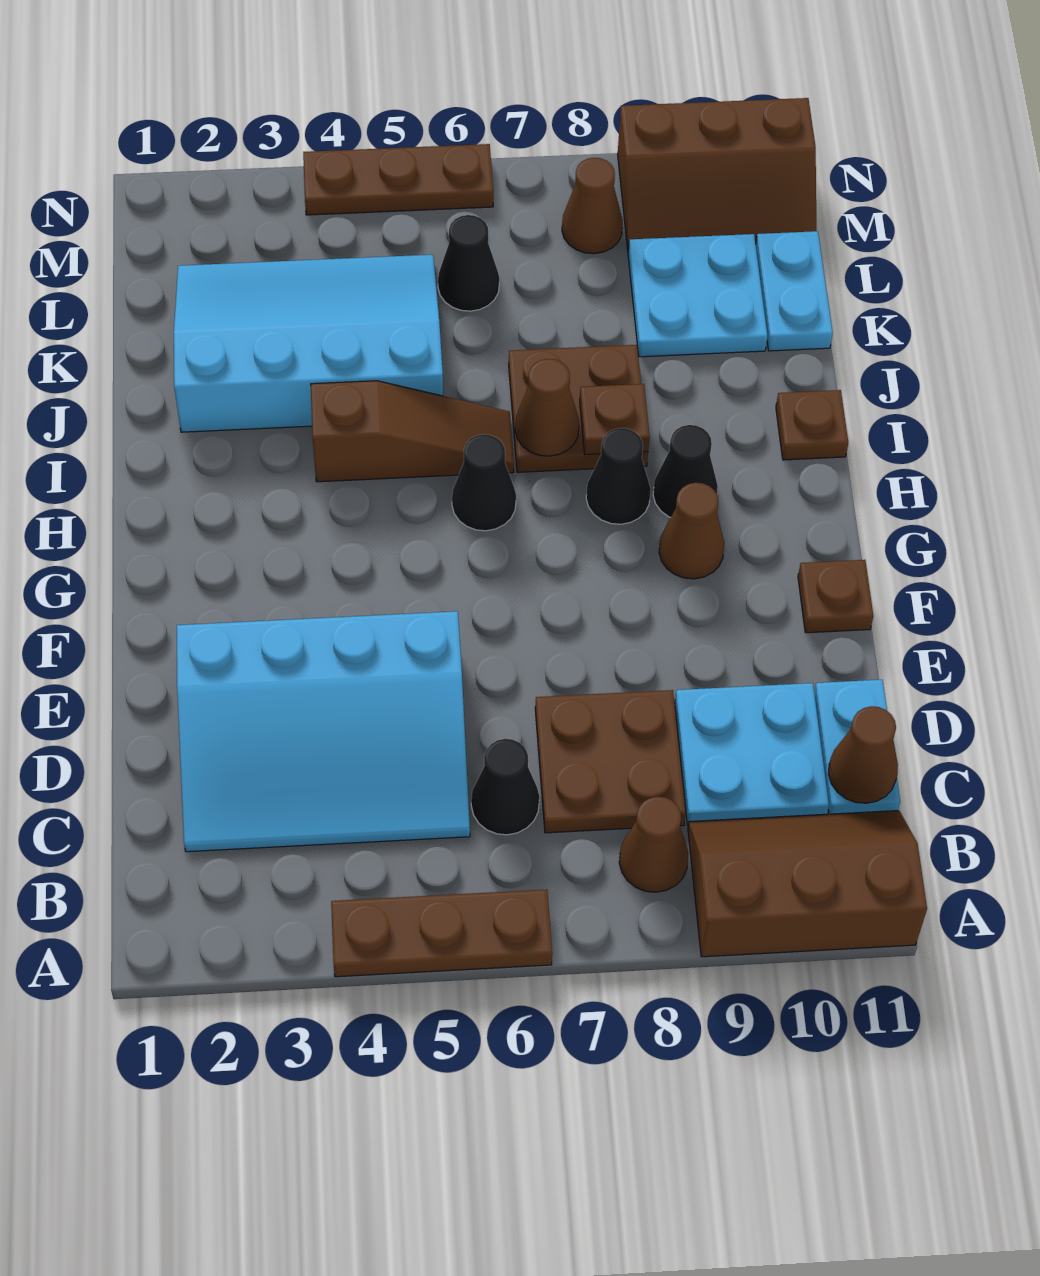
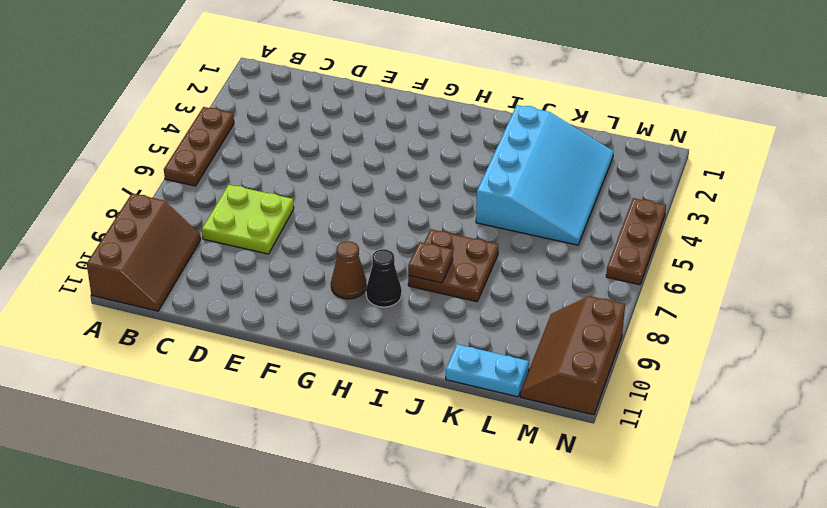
lime 2x2 plate [202,185,294,254] -> brown 2x2 plate [535,690,686,833]
none -> brown 1x1 cone [619,796,688,892]
none -> cyan 3x4 slope [177,611,470,852]
none -> black 1x1 cone [471,739,539,835]

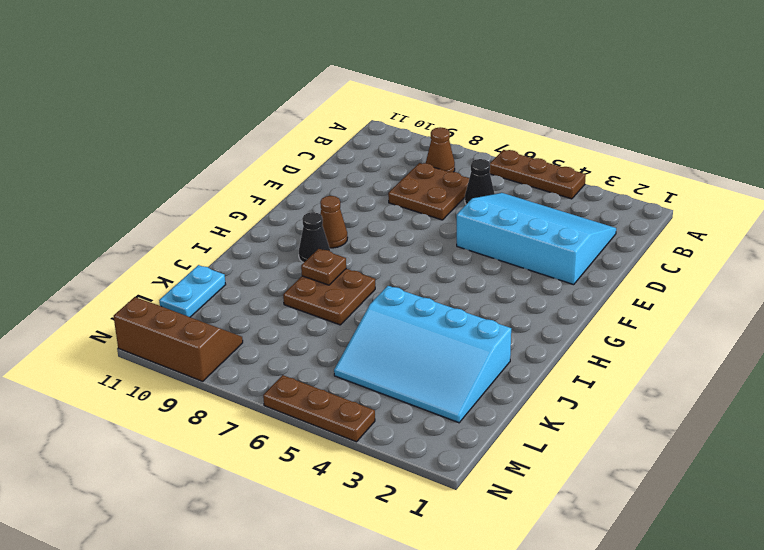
none -> brown 2x3 slope [688,811,927,957]
none -> cyan 2x2 plate [675,683,829,825]
none -> cyan 1x2 plate [814,680,900,814]

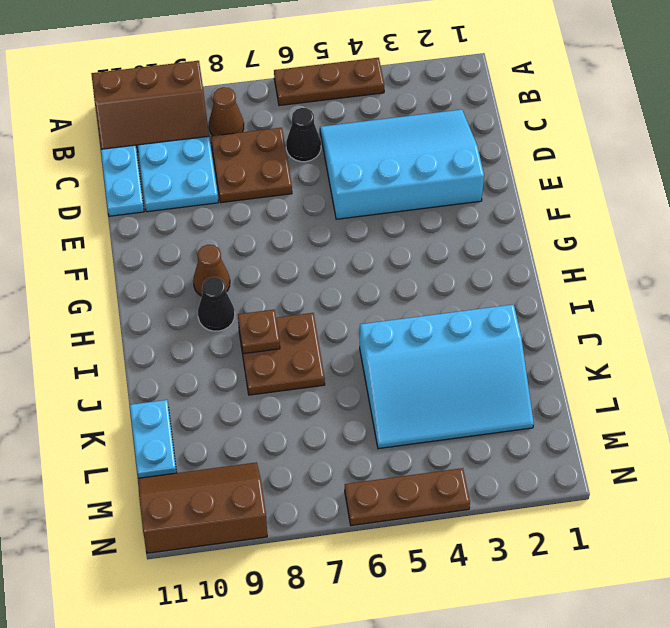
none -> brown 1x1 plate [798,560,873,633]
none -> black 1x1 cone [452,434,516,531]
none -> black 1x1 cone [586,428,651,524]

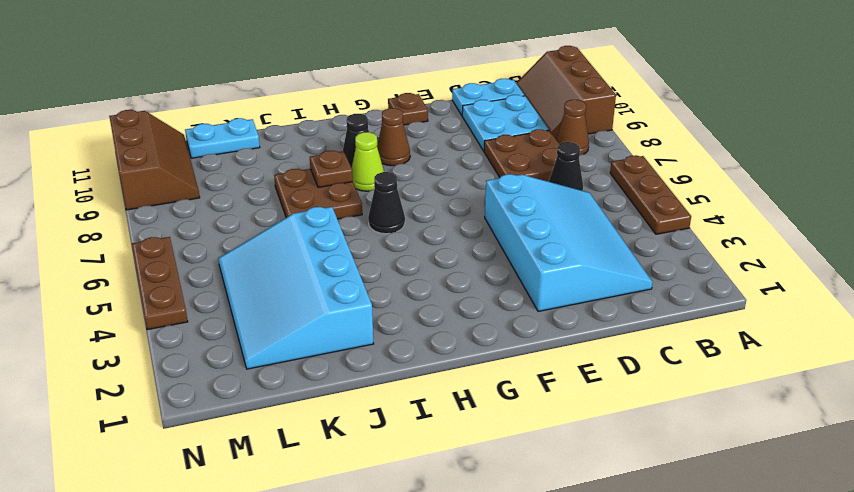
lime 1x1 cone [352,132,384,191] -> black 1x1 cone [586,428,651,524]
none -> brown 1x3 slope [311,381,514,482]
none -> brown 1x1 plate [776,390,848,460]
none -> cyan 2x2 plate [628,234,767,357]

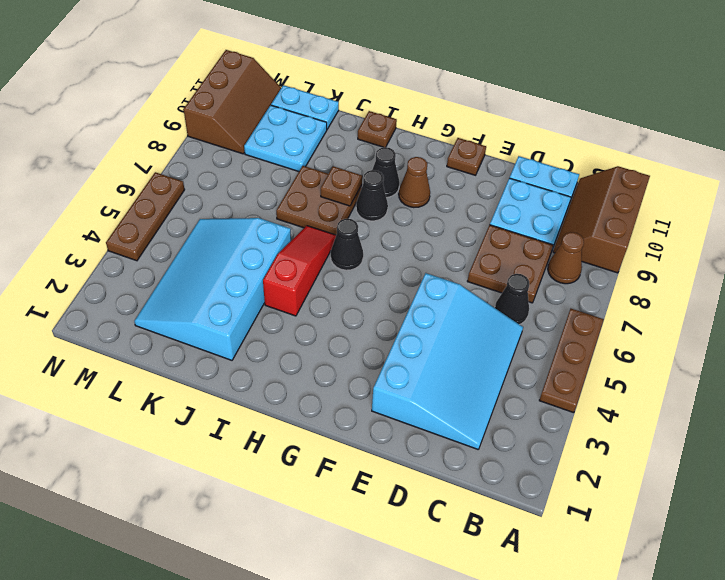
red 1x3 slope [263,226,336,316] -> brown 1x3 slope [311,381,514,482]
none -> black 1x1 cone [438,215,499,311]
none -> brown 1x1 cone [562,158,623,254]
none -> brown 1x1 cone [829,706,898,803]

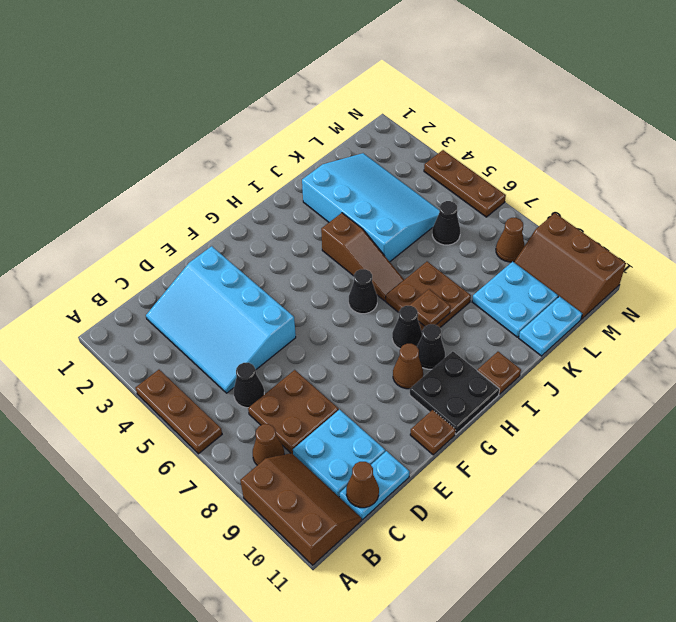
black 2x2 plate [409,351,500,434] -> none
none -> brown 1x1 cone [515,359,579,456]

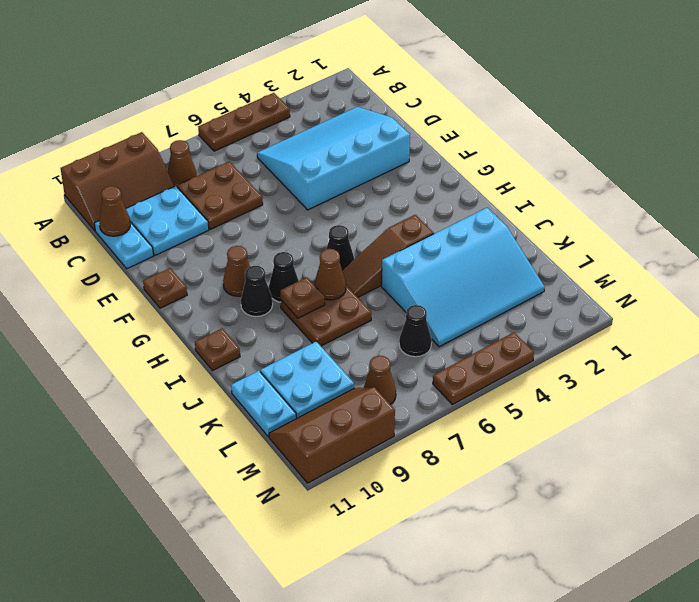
none -> black 1x1 cone [471,739,539,835]

